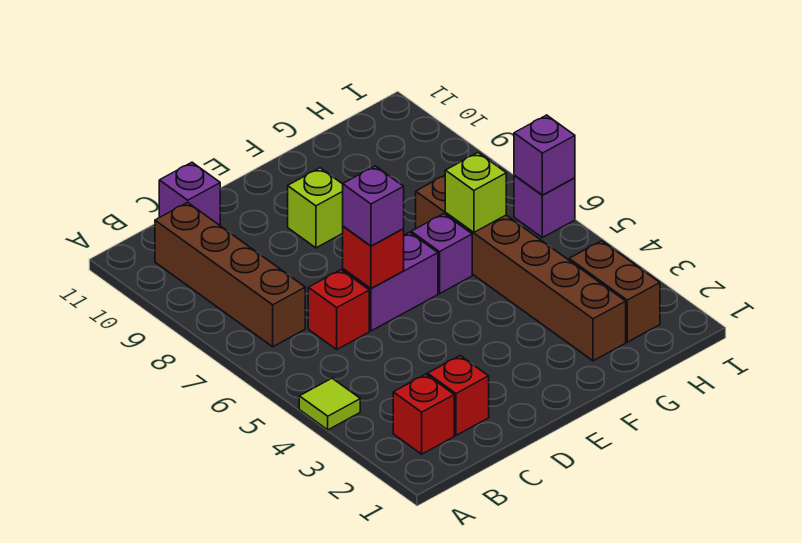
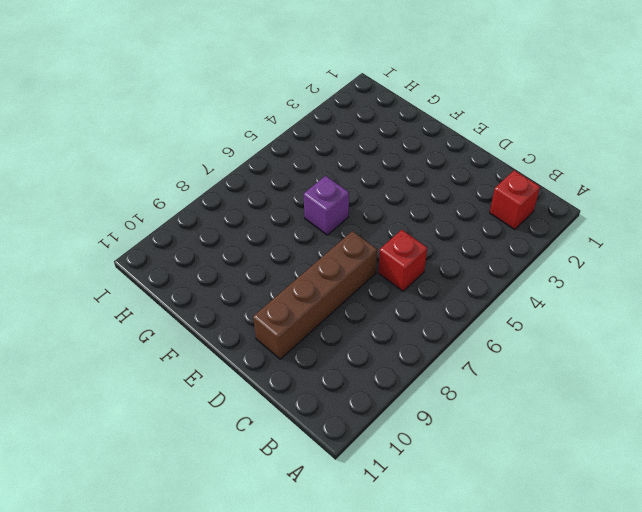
brown 1x4 brick [253,231,377,359] -> brown 1x4 brick moved to [155,202,305,347]
none -> lime 1x1 tile [299,378,360,430]
none -> red 1x1 brick [428,356,489,435]
none -> purple 1x1 brick [159,162,220,225]

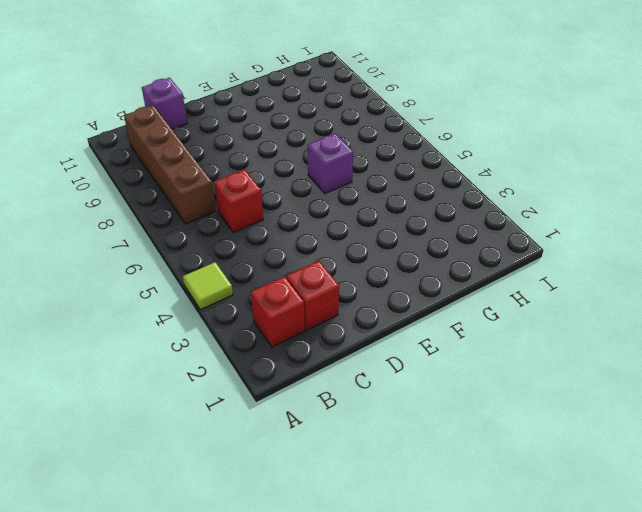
none -> purple 1x2 brick [343,232,438,331]
none -> lime 1x1 brick [288,168,343,248]
none -> brown 1x6 brick [416,175,626,361]

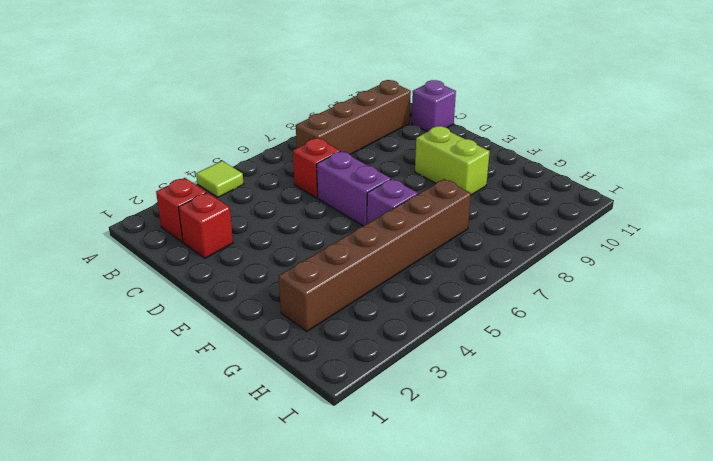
lime 1x2 brick [415,126,490,195] -> lime 1x1 brick [288,168,343,248]
none -> brown 1x2 brick [569,241,660,342]
none -> purple 1x1 brick [514,175,575,238]
none -> red 1x1 brick [343,226,404,289]

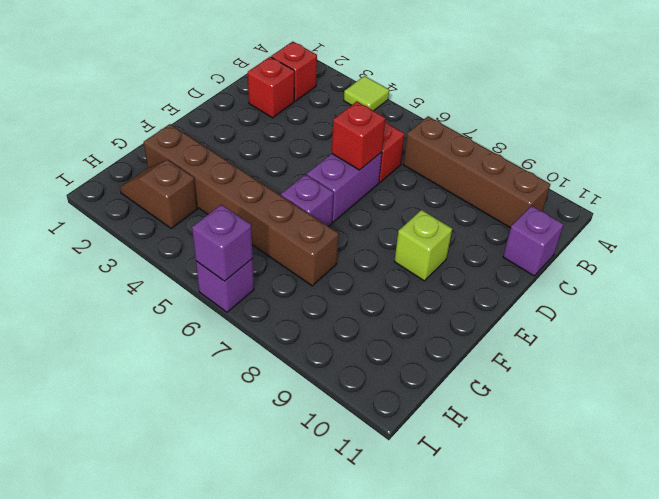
brown 1x2 slope [120,160,197,228] -> brown 1x2 brick [569,241,660,342]
none -> lime 1x1 brick [445,153,506,232]
none -> purple 1x1 brick [343,166,404,246]

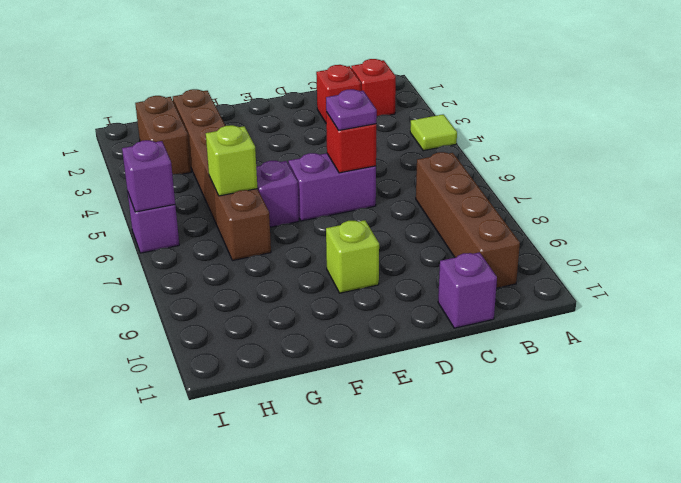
purple 1x1 plate [326,89,377,130] -> purple 1x1 brick [343,166,404,246]
none -> red 1x1 brick [308,270,369,349]

